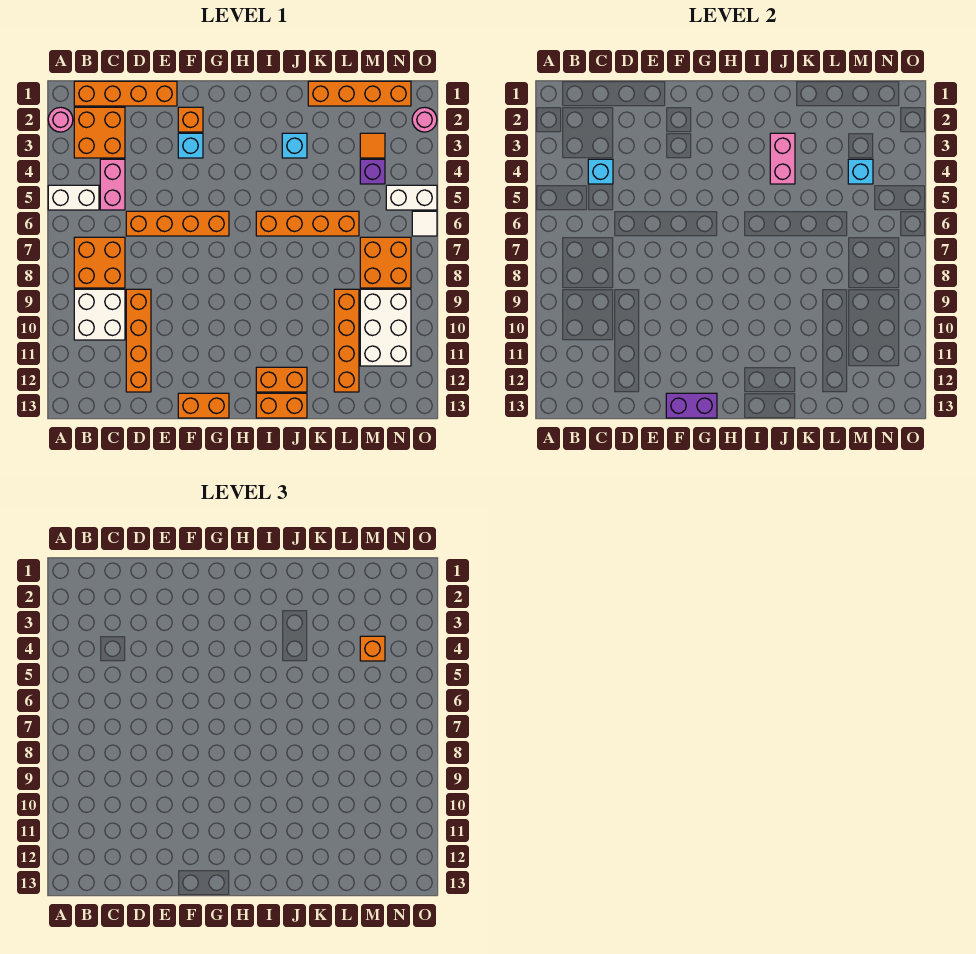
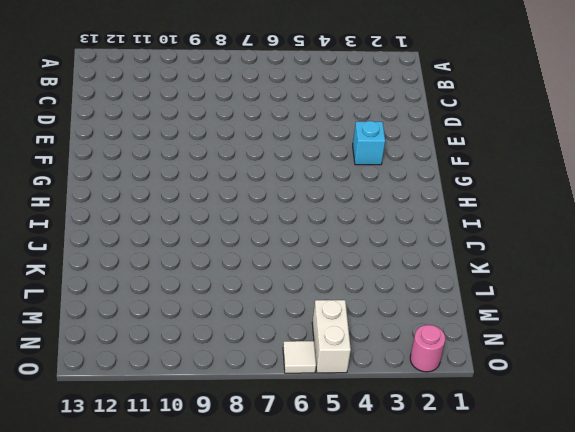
none -> pink 1x1 round brick [48,107,73,132]
none -> white 1x2 brick [48,185,99,210]
none -> orange 1x4 brick [74,81,177,106]
none -> orange 2x2 brick [74,107,125,158]

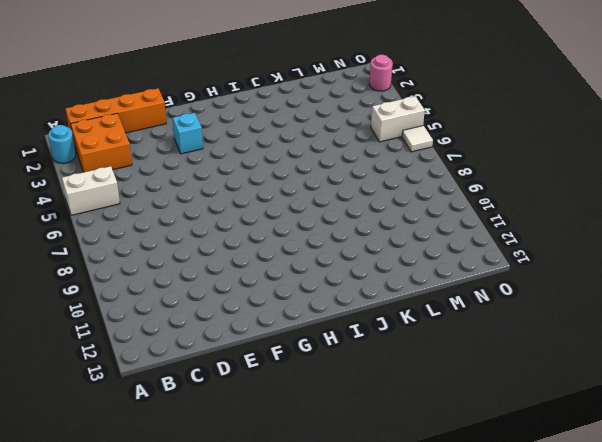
cyan 1x1 round brick [48,125,76,163] -> pink 1x1 round brick [48,107,73,132]
none -> orange 2x2 brick [74,237,125,288]
none -> white 2x2 brick [74,289,125,340]
none -> pink 1x2 brick [100,159,125,210]
none -> orange 1x4 brick [126,211,229,236]

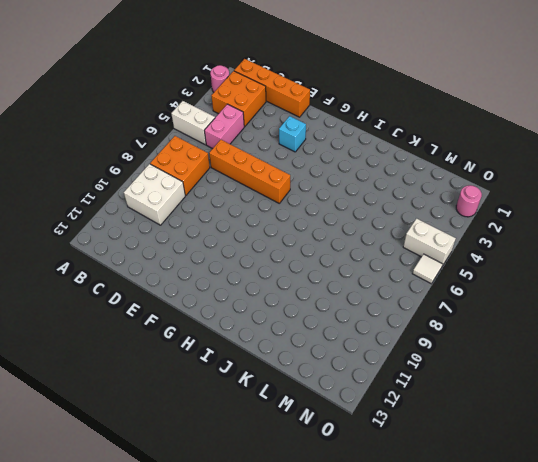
none -> orange 1x4 brick [126,289,151,392]
none -> orange 1x1 brick [178,107,203,132]
none -> orange 1x2 brick [178,393,229,418]
none -> orange 1x4 brick [256,211,359,236]

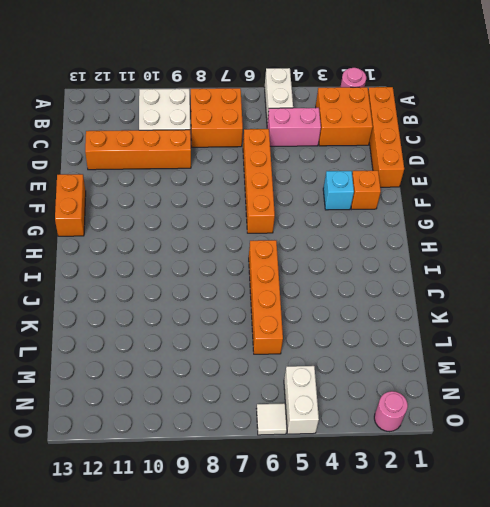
none -> orange 1x2 brick [256,367,307,392]
none -> orange 1x2 brick [256,393,307,418]
none -> cyan 1x1 brick [282,133,307,158]
none -> orange 1x4 brick [308,81,411,106]

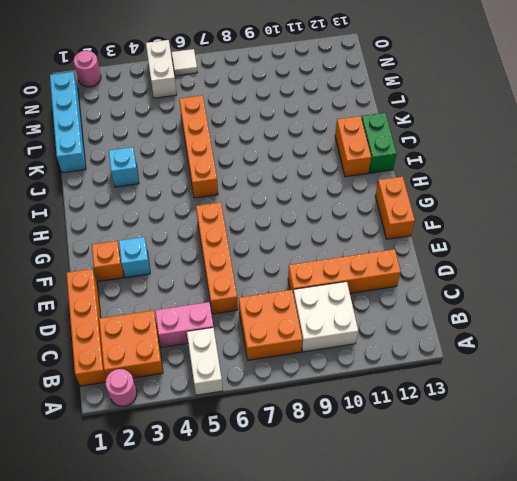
green 1x2 brick [362,113,397,173] -> orange 1x2 brick [256,393,307,418]
cyan 1x4 brick [50,72,86,173] -> orange 1x4 brick [308,81,411,106]
none -> orange 1x4 brick [334,289,359,392]
none -> orange 1x1 tile [360,133,385,158]
none -> purple 1x1 brick [360,159,385,184]
none -> orange 2x2 brick [360,237,411,288]

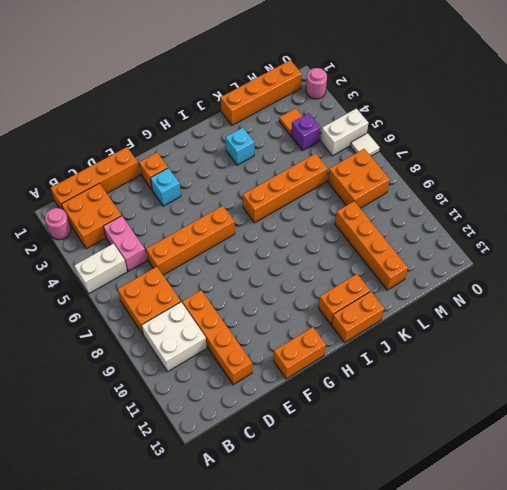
none -> white 2x3 brick [360,289,411,366]
none -> cyan 1x1 brick [588,159,613,184]
none -> purple 1x2 brick [666,393,717,418]
none -> pink 1x2 brick [770,133,795,184]

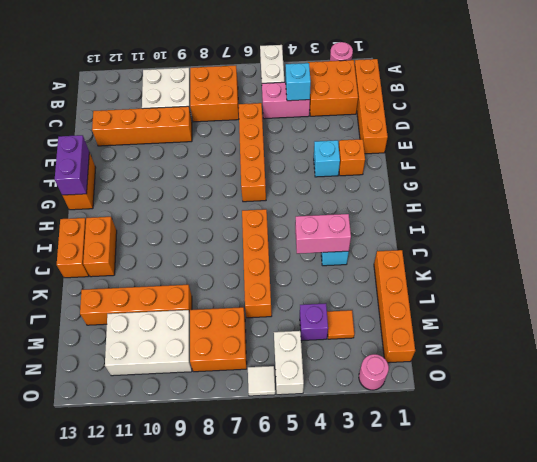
none -> cyan 1x1 brick [848,159,873,184]
none -> orange 1x1 brick [360,636,385,661]

